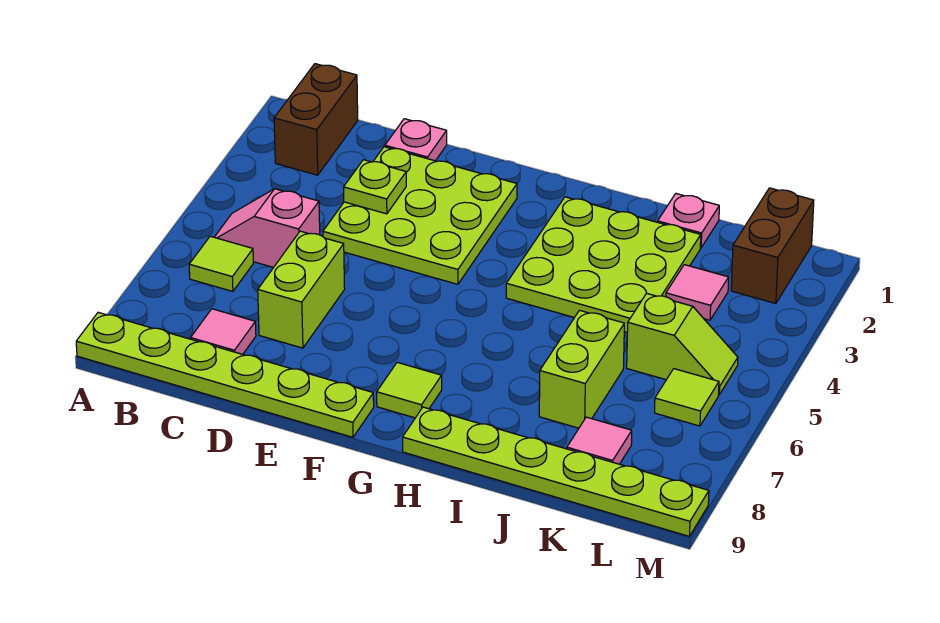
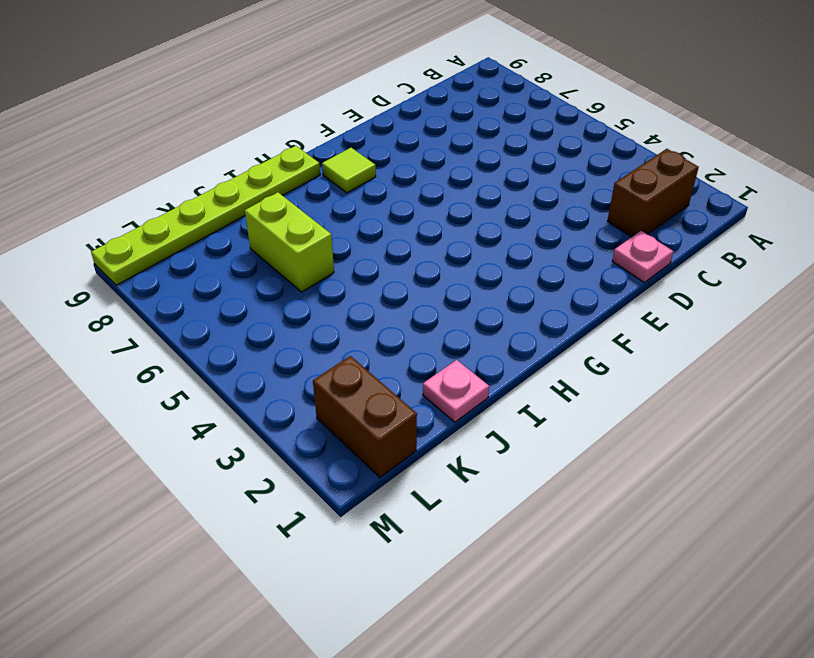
brown 1x2 brick [607,149,699,237] -> brown 1x2 brick turned to [274,64,358,175]
none -> lime 1x6 plate [76,312,374,437]
none -> pink 1x2 slope [214,189,320,267]
none -> lime 1x1 tile [189,236,253,291]

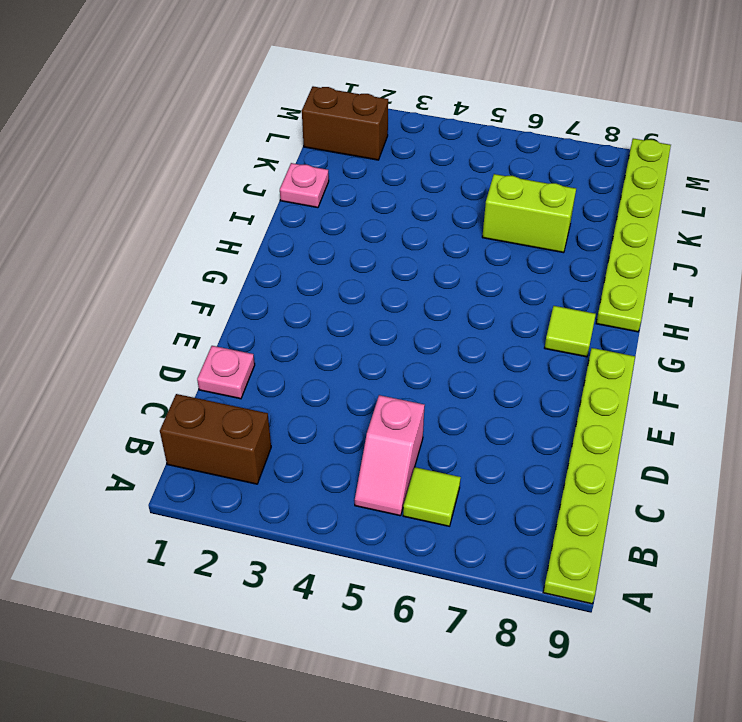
none -> pink 1x1 tile [191,309,256,354]
none -> lime 3x3 plate [323,147,517,284]
none -> lime 1x2 brick [258,231,345,348]

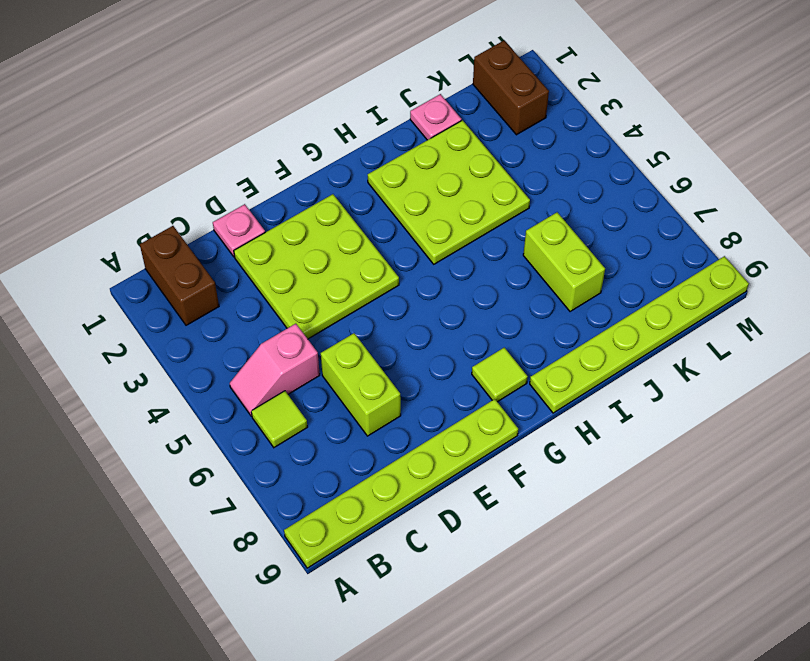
none -> pink 1x1 tile [191,309,256,354]
none -> pink 1x1 tile [666,265,729,320]
none -> lime 1x2 slope [627,293,738,395]

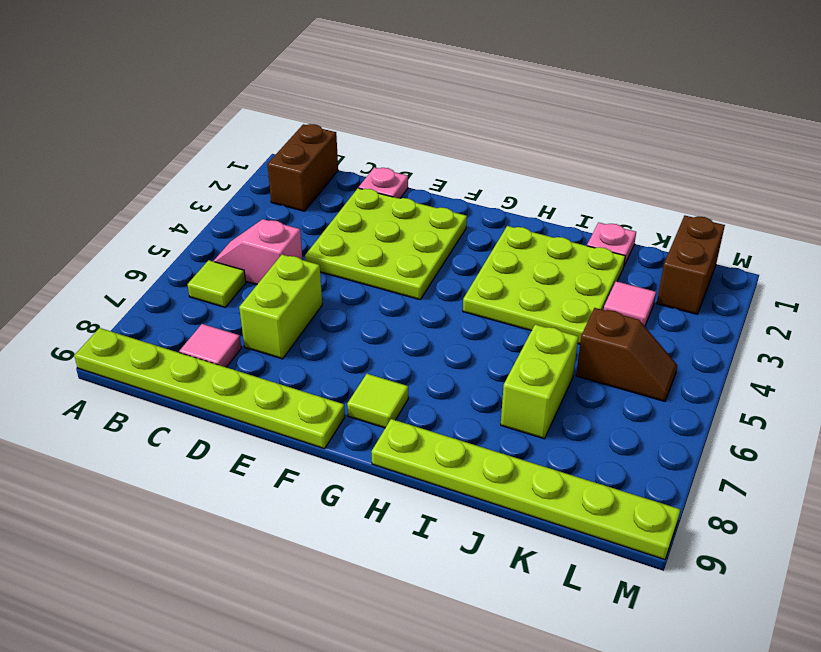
brown 1x2 slope [576,308,677,401] -> lime 1x2 slope [627,293,738,395]
none -> pink 1x1 tile [567,417,632,464]
none -> lime 1x1 tile [655,369,719,426]
none -> lime 1x1 plate [344,160,406,214]

